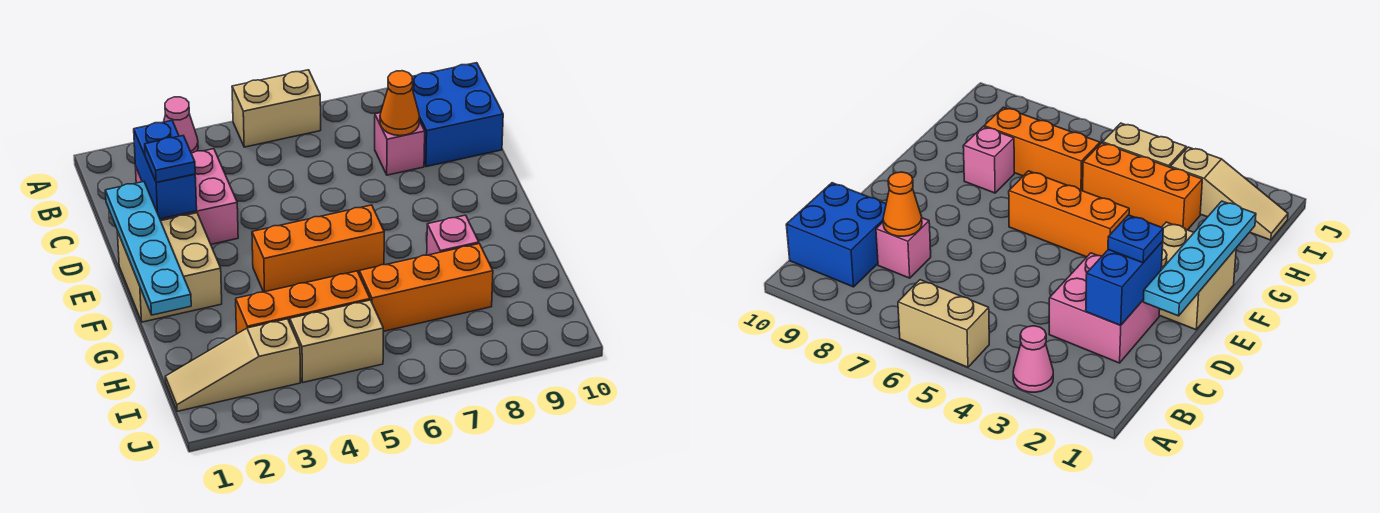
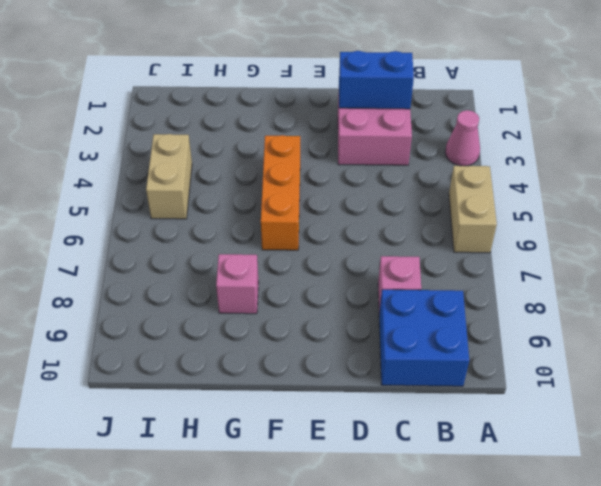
none -> tan 2x2 brick [117,213,222,322]
none -> orange 1x3 brick [236,271,370,334]
none -> orange 1x3 brick [359,244,493,332]

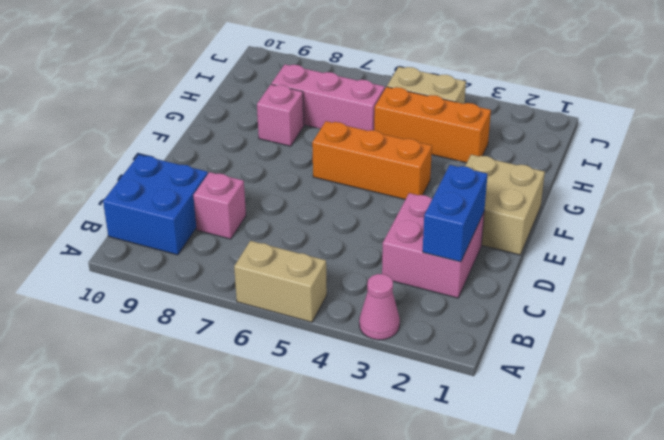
pink 1x3 brick [271,64,385,131] -> orange 1x3 brick [359,244,493,332]
none -> tan 1x3 slope [165,319,300,411]
none -> orange 1x1 cone [380,71,420,136]
none -> cyan 1x4 plate [105,182,191,315]

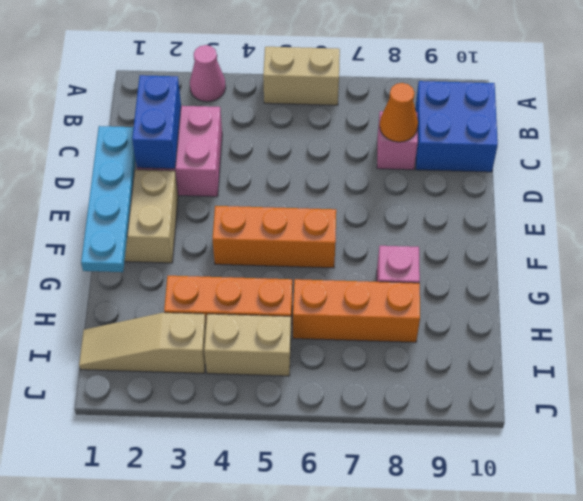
none -> blue 1x1 plate [145,136,195,182]

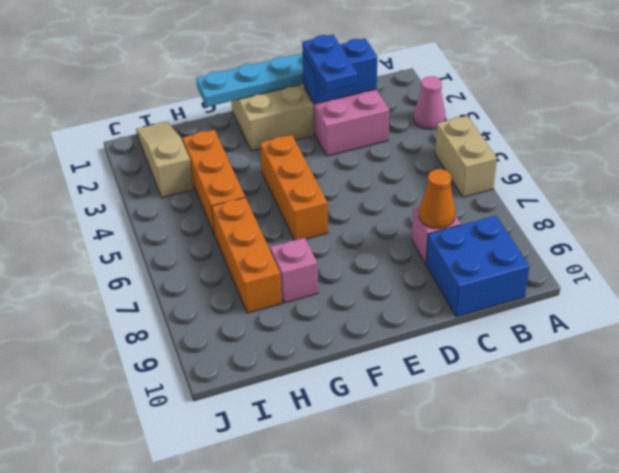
blue 1x2 plate [302,35,357,92] -> blue 1x1 plate [145,136,195,182]
none -> tan 1x2 brick [290,300,383,382]

